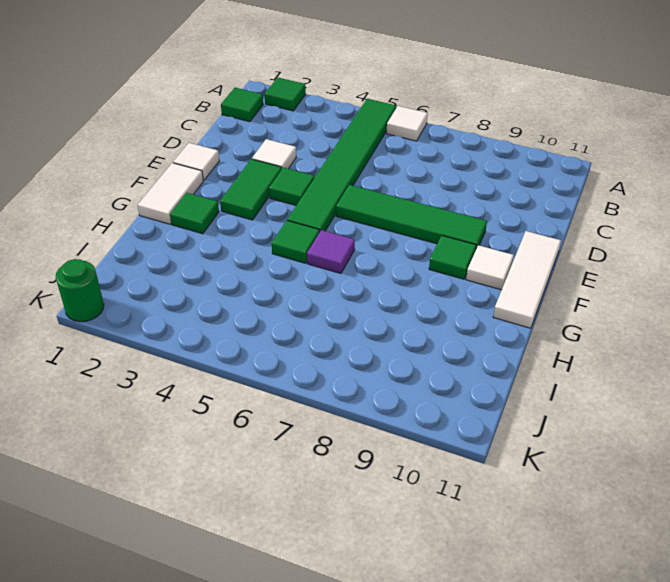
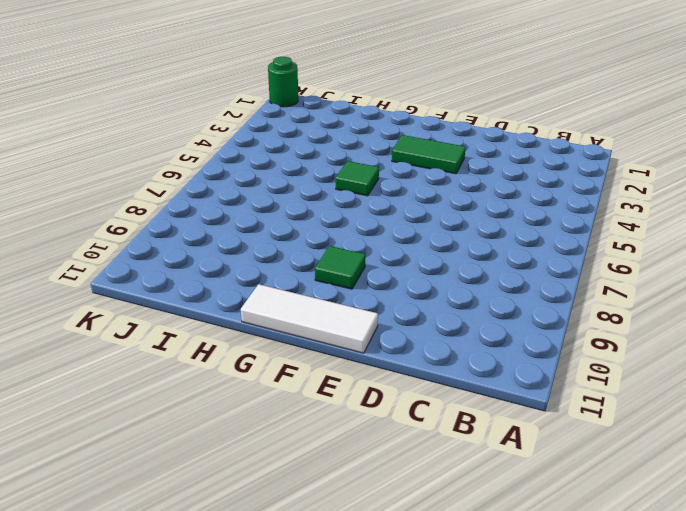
none -> green 1x1 tile [265,77,306,111]
none -> green 1x6 tile [287,99,396,231]
none -> white 1x1 tile [387,106,428,141]

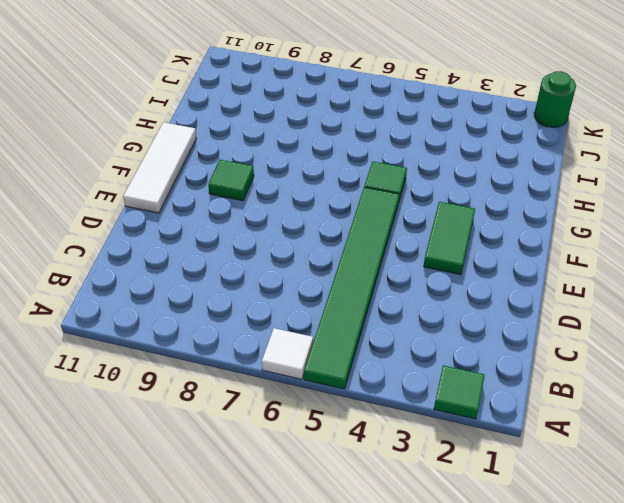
none -> green 1x1 tile [221,88,263,122]
none -> white 1x1 tile [252,139,296,169]
none -> white 1x1 tile [173,143,219,180]

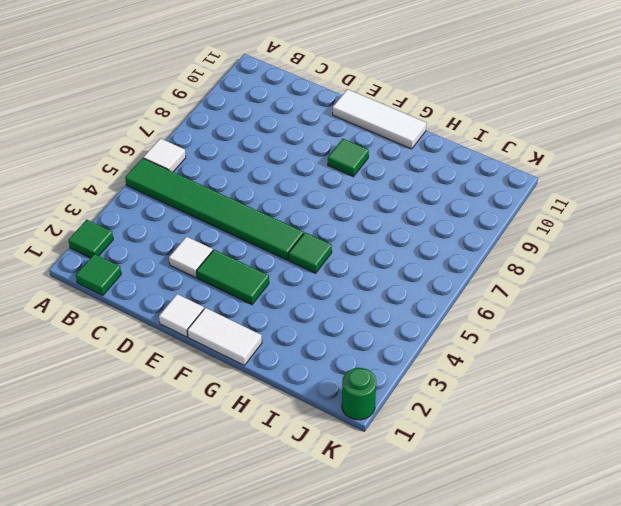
none -> green 1x1 tile [269,167,314,205]
none -> green 1x4 tile [336,185,487,249]
none -> white 1x1 tile [466,245,514,290]

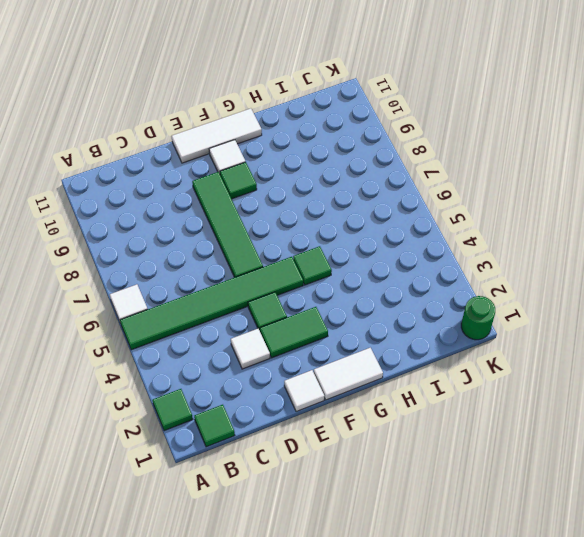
none -> green 1x1 tile [170,193,219,234]
none -> purple 1x1 tile [307,230,355,274]

